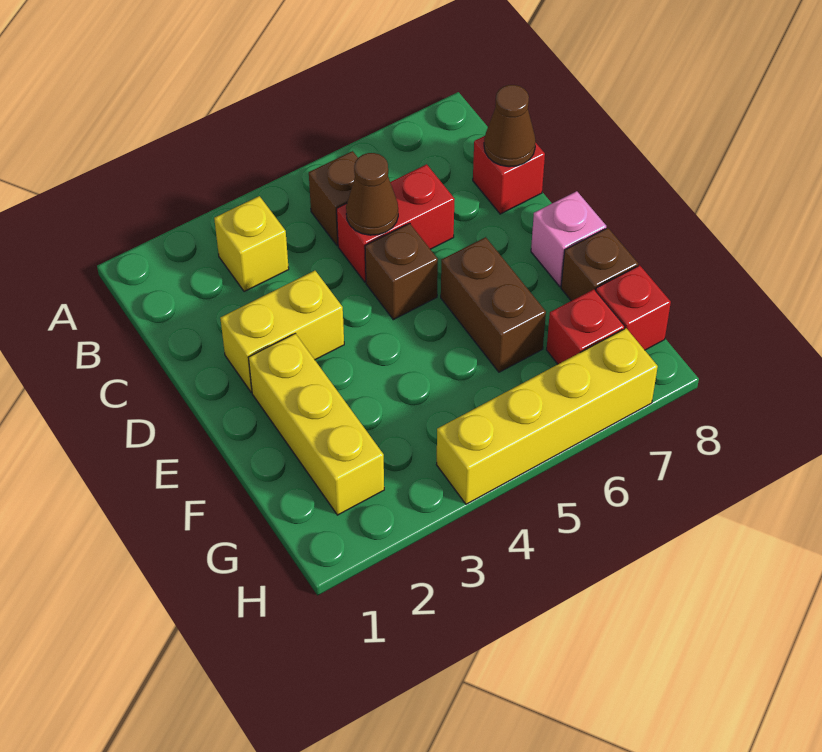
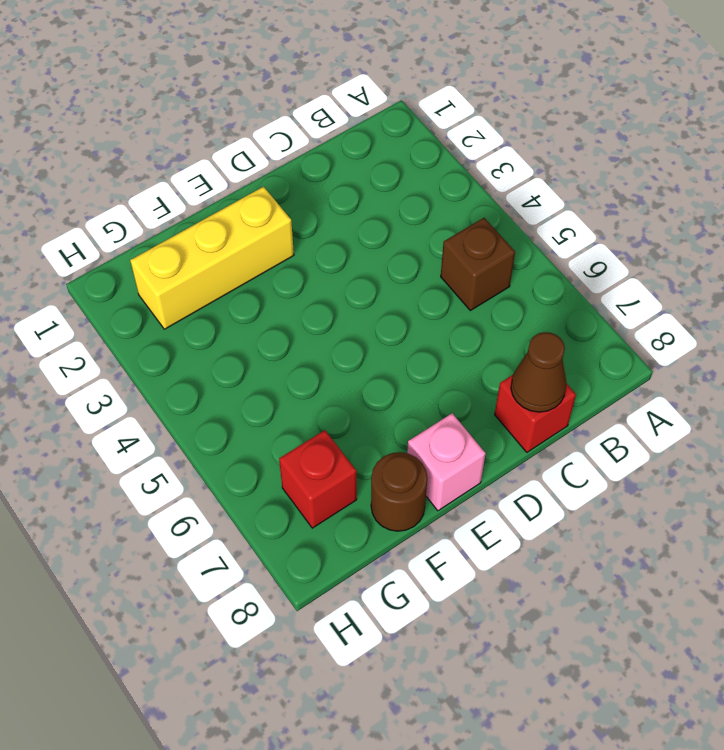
brown 1x1 round brick [371,452,428,531] -> brown 1x1 brick [561,228,638,301]
none -> yellow 1x1 brick [214,196,289,292]
none -> red 1x2 brick [337,164,454,282]
none -> yellow 1x2 brick [220,271,344,392]

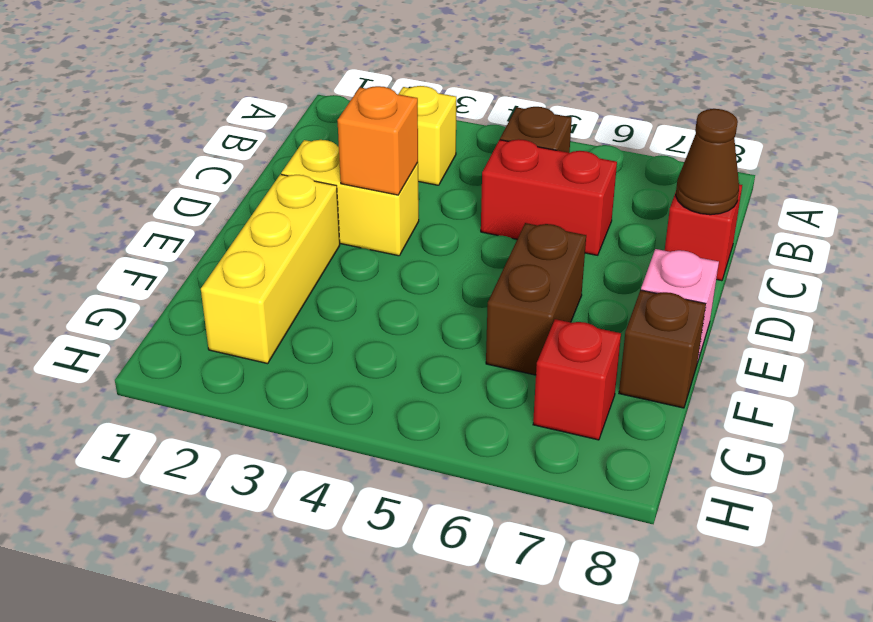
orange 1x1 brick [337,86,418,195] -> none
none -> brown 1x1 brick [365,223,438,320]
none -> red 1x1 brick [596,265,671,350]
none -> yellow 1x4 brick [436,328,658,504]

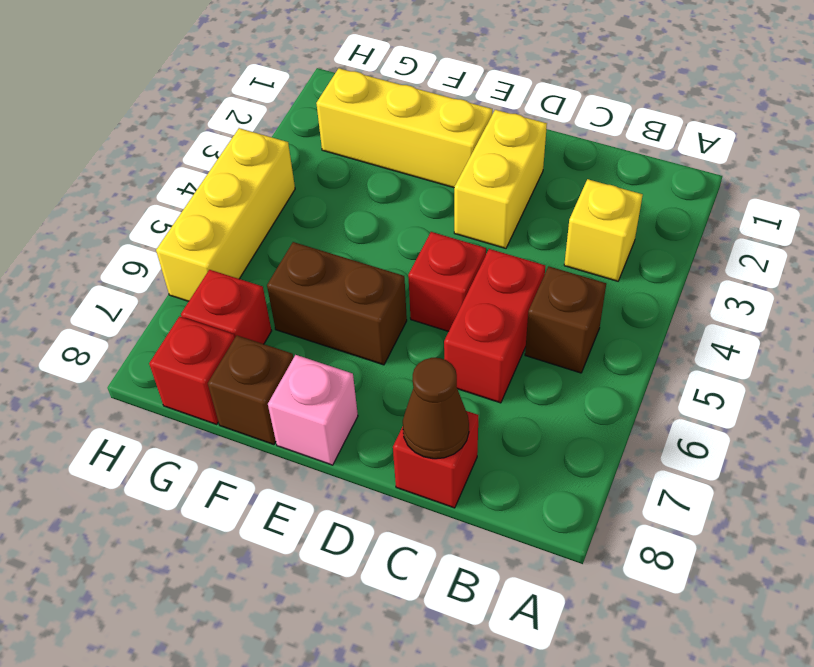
red 1x1 brick [408,232,486,331] -> brown 1x1 brick [365,223,438,320]
yellow 1x3 brick [156,128,295,301] -> yellow 1x4 brick [436,328,658,504]
none -> brown 1x1 cone [346,153,398,235]

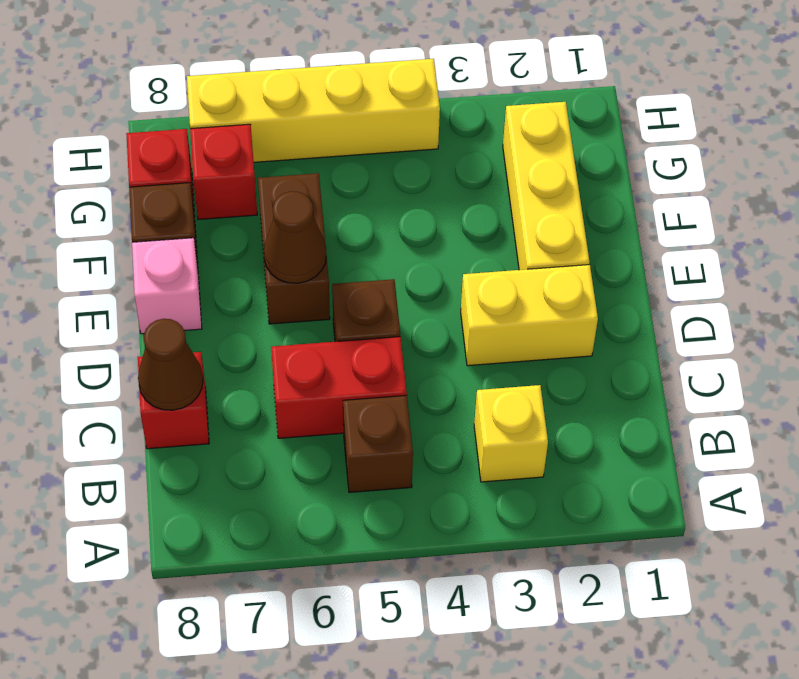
brown 1x1 cone [264,191,326,283] -> brown 1x1 cone moved to [346,153,398,235]

